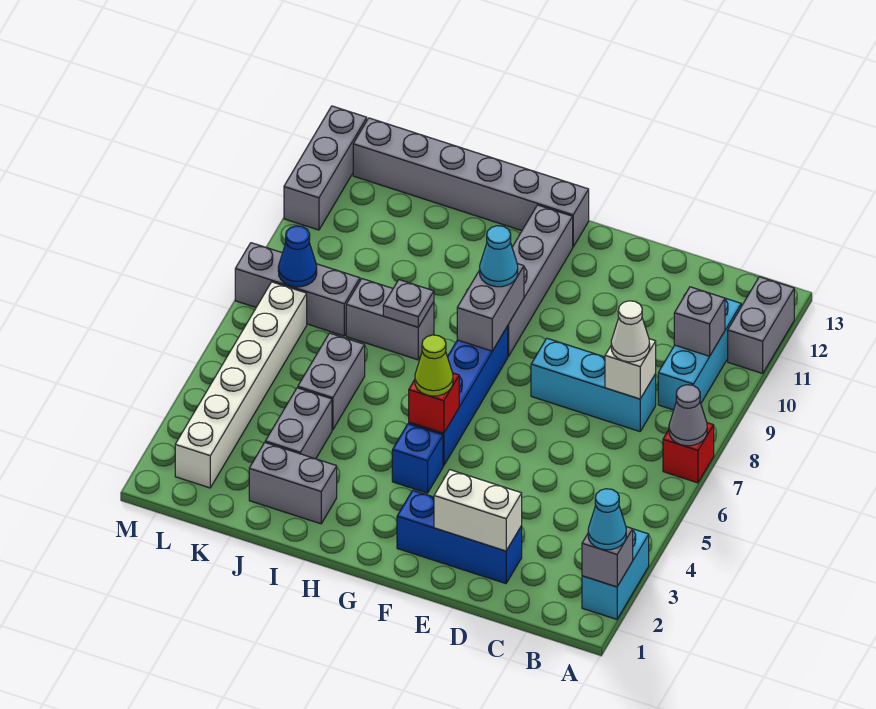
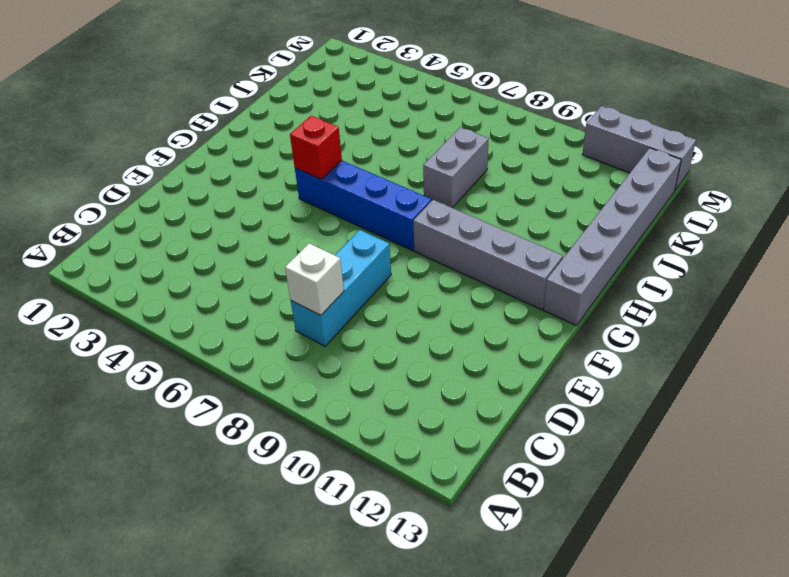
none -> cyan 1x2 brick [582,529,649,619]
none -> red 1x1 brick [663,423,714,483]
none -> grey 1x2 brick [728,277,794,373]
none -> cyan 1x3 brick [658,298,741,410]

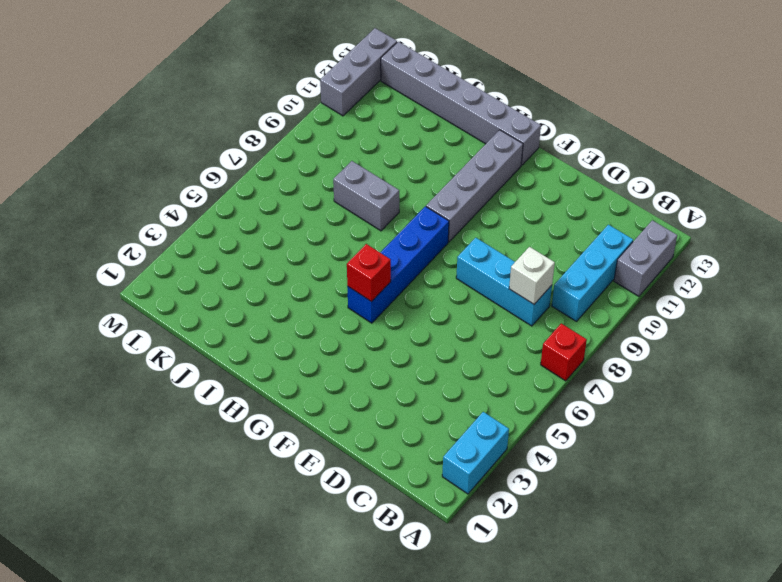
none -> blue 1x3 brick [397,490,522,584]
none -> blue 1x1 brick [392,424,443,493]
none -> grey 1x2 brick [249,443,337,524]
none -> grey 1x2 brick [265,388,332,459]

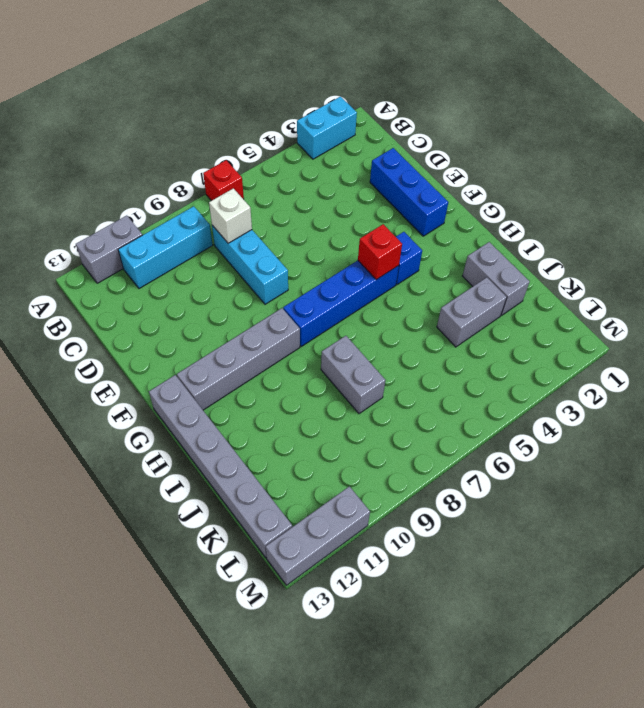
none -> grey 1x2 brick [298,333,365,430]
none -> grey 1x3 brick [235,243,360,336]
none -> white 1x6 brick [175,282,307,488]
none -> grey 1x1 brick [582,527,633,587]

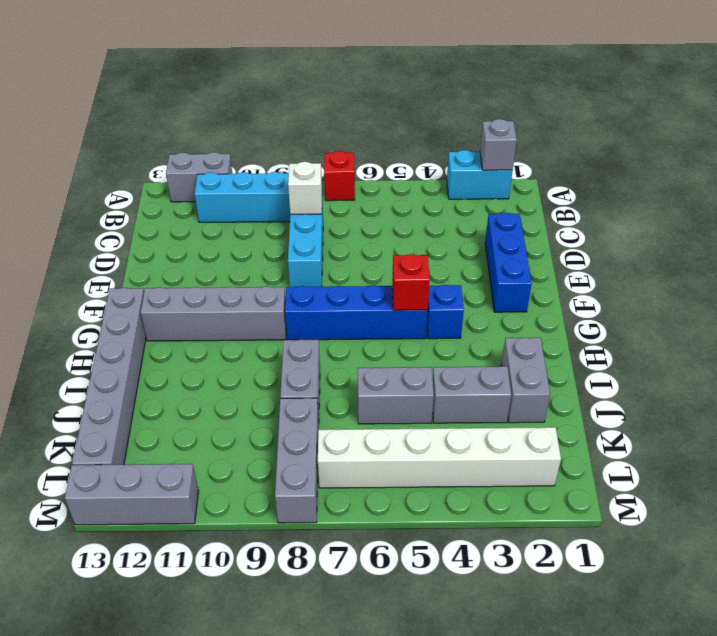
none -> grey 1x1 cone [669,385,707,446]
none -> grey 1x1 brick [674,287,725,356]
none -> white 1x2 brick [434,470,522,551]
none -> grey 1x2 brick [457,264,524,351]

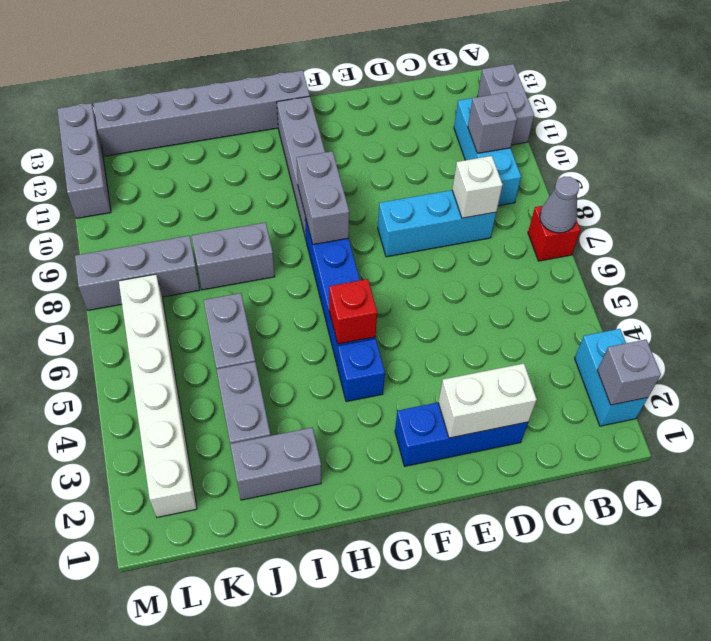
none -> grey 1x1 plate [383,280,434,327]
none -> blue 1x1 cone [278,226,317,287]
none -> cyan 1x1 cone [588,489,626,550]
none -> white 1x1 cone [611,301,650,362]

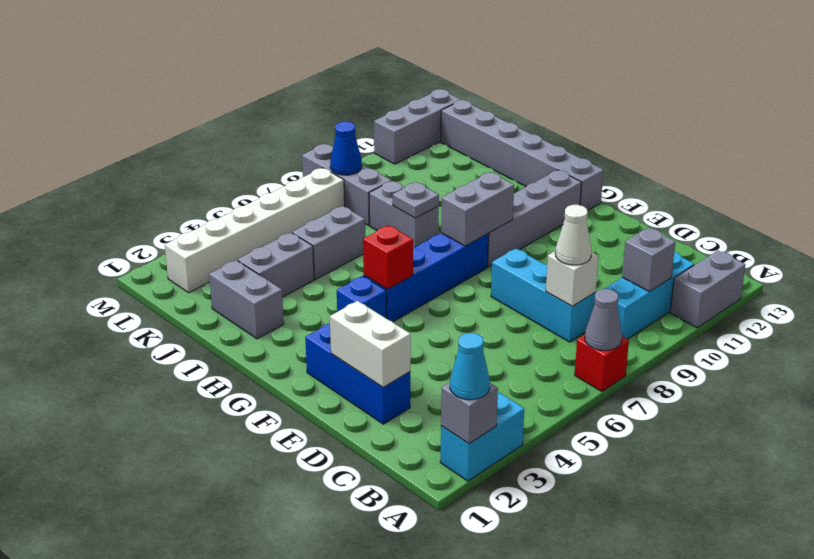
none -> lime 1x1 cone [415,335,453,396]
none -> cyan 1x1 cone [480,226,518,287]

